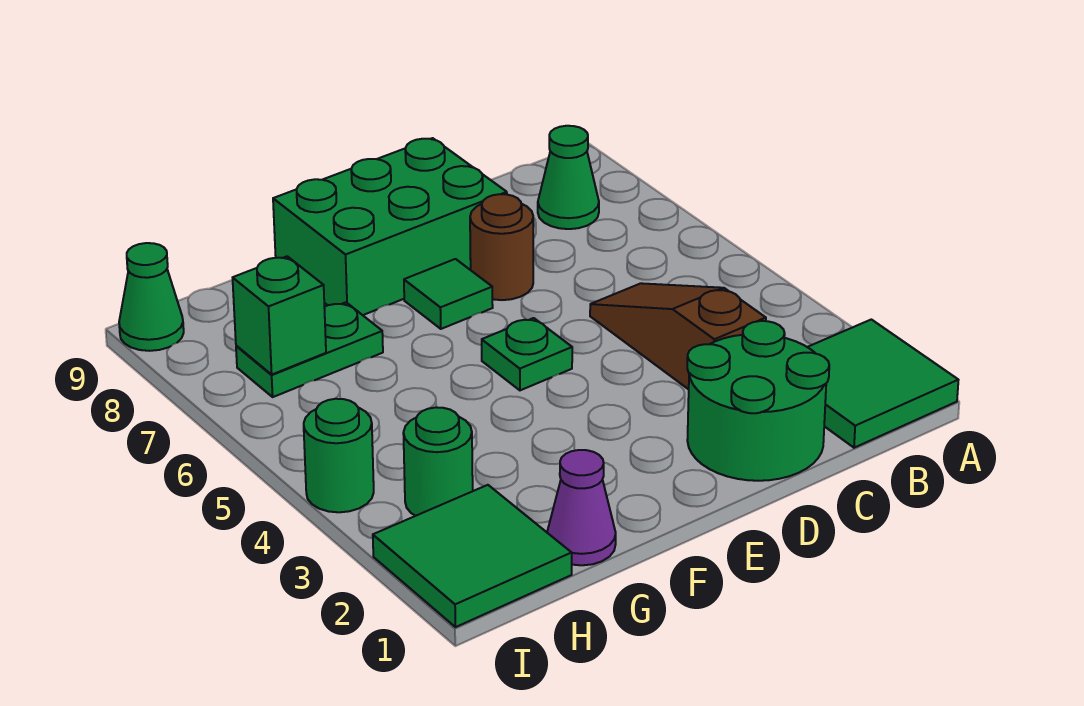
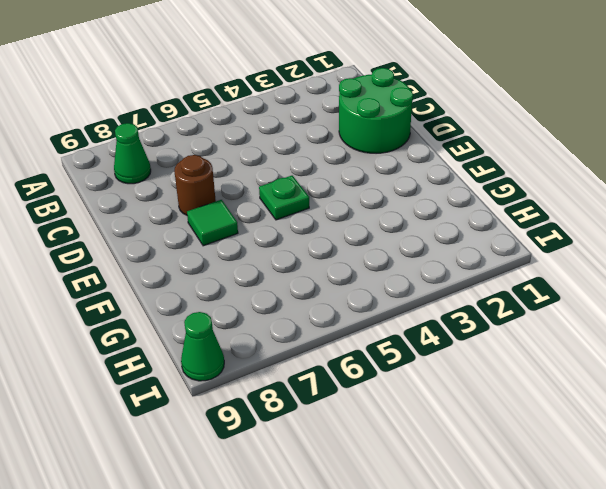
none -> green 2x2 tile [808,319,958,448]
none -> brown 1x3 slope [590,283,766,389]
none -> green 2x3 brick [273,138,507,315]

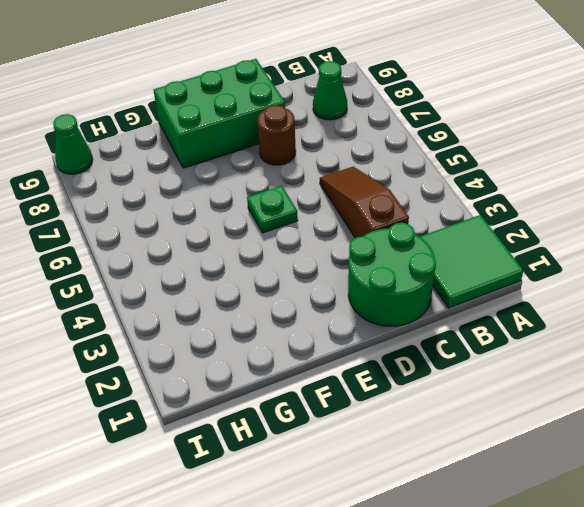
none -> green 1x1 tile [404,259,493,329]
none -> purple 1x1 cone [547,450,616,565]
none -> green 1x2 plate [236,302,383,397]

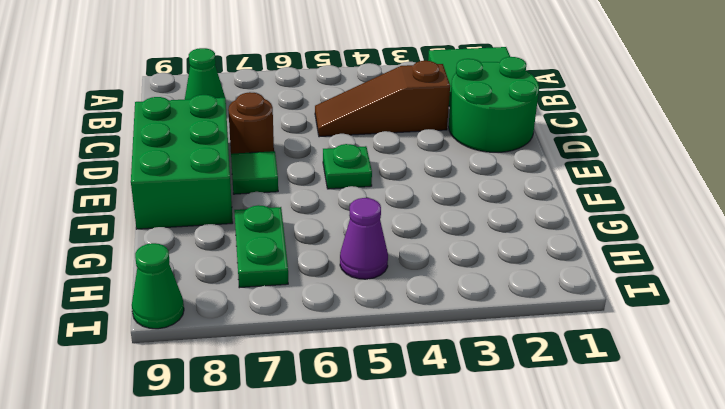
purple 1x1 cone [340,198,388,279] -> purple 1x1 cone moved to [547,450,616,565]
none -> green 2x2 tile [373,485,572,627]
none -> green 1x1 round brick [403,407,473,516]
none -> green 1x1 round brick [304,399,374,512]

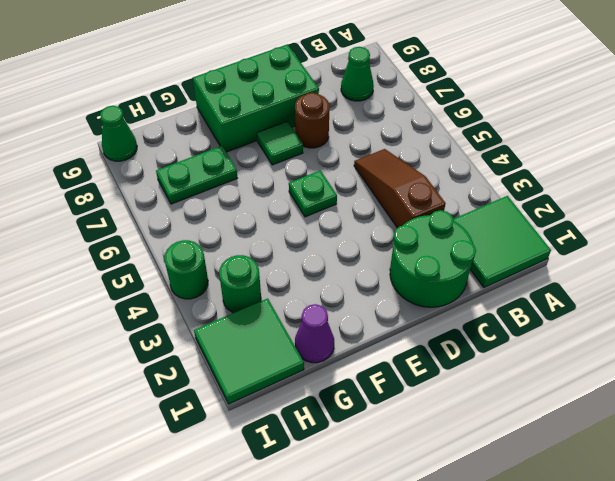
none -> green 1x1 brick [233,256,326,374]

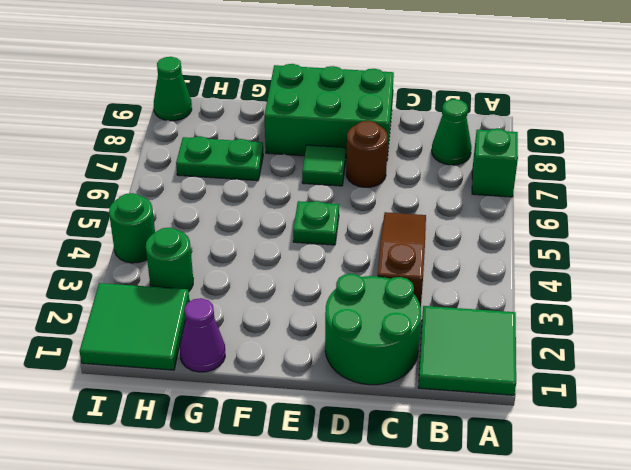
green 1x1 brick [472,129,518,197] -> green 1x1 brick moved to [233,256,326,374]

